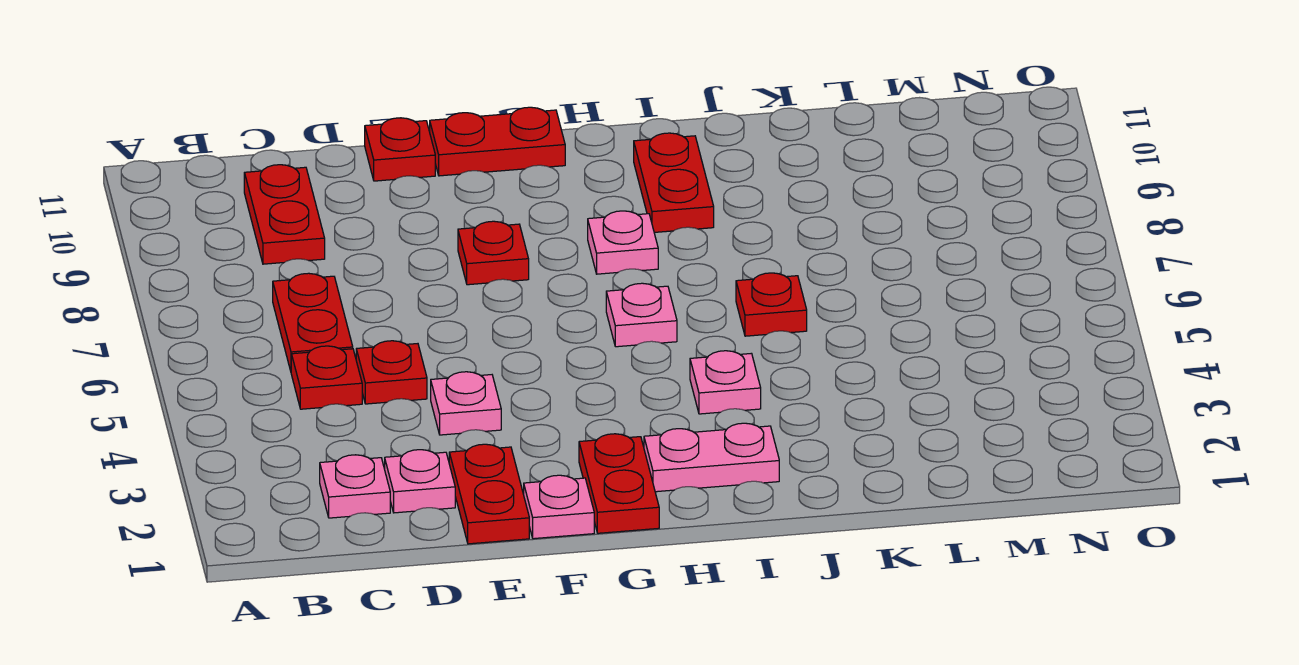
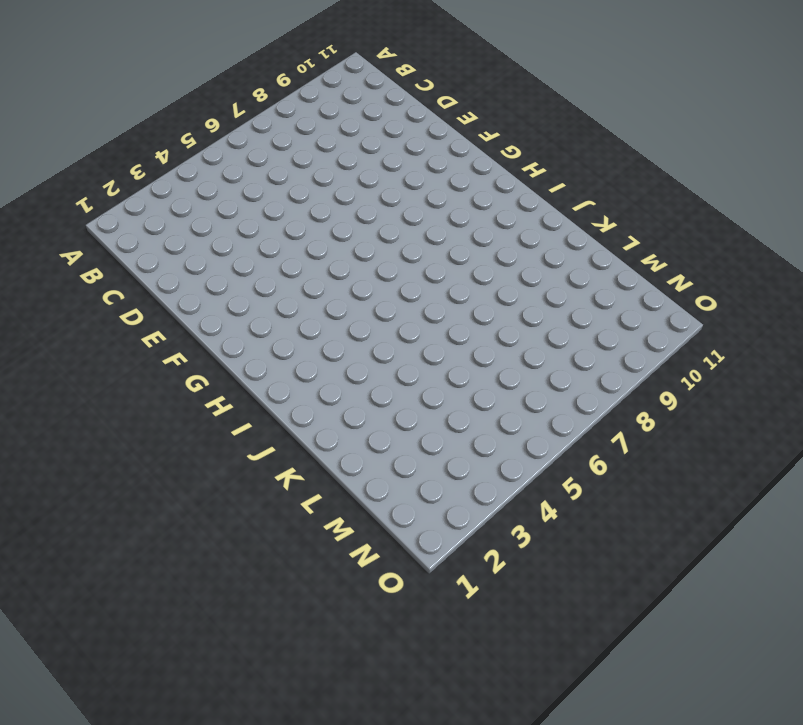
none -> pink 1x1 plate [320,455,390,518]
none -> red 1x1 plate [291,346,362,409]
none -> red 1x2 plate [273,273,353,371]

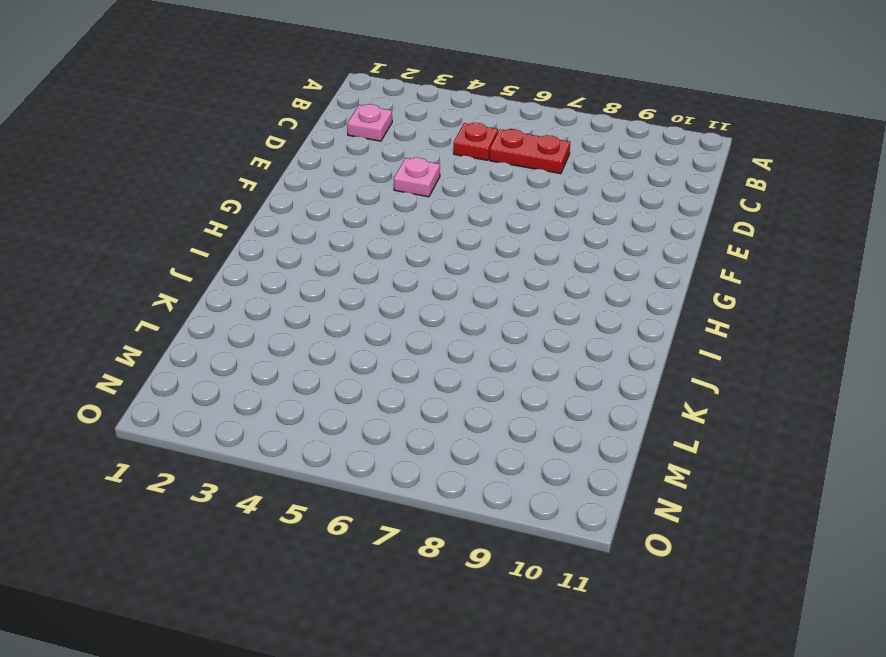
none -> red 1x2 plate [244,165,325,264]
none -> pink 1x1 plate [385,450,455,513]
none -> red 1x1 plate [356,341,427,404]

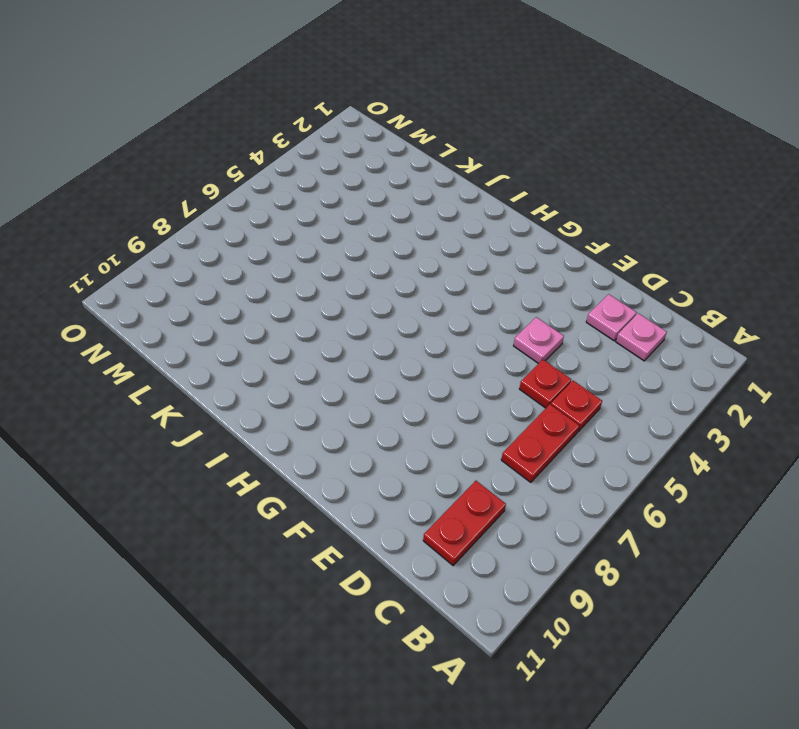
none -> red 1x2 plate [449,444,529,544]
none -> red 1x1 plate [365,118,435,181]
none -> pink 1x1 plate [524,475,594,539]

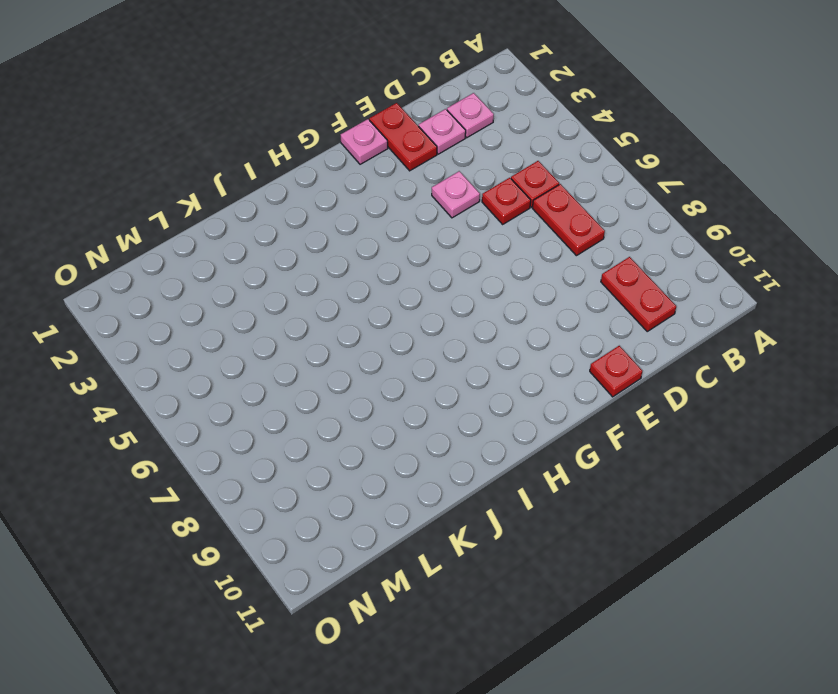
none -> red 1x1 plate [458,221,529,285]
none -> red 1x2 plate [430,107,565,176]
none -> red 1x2 plate [579,434,659,533]

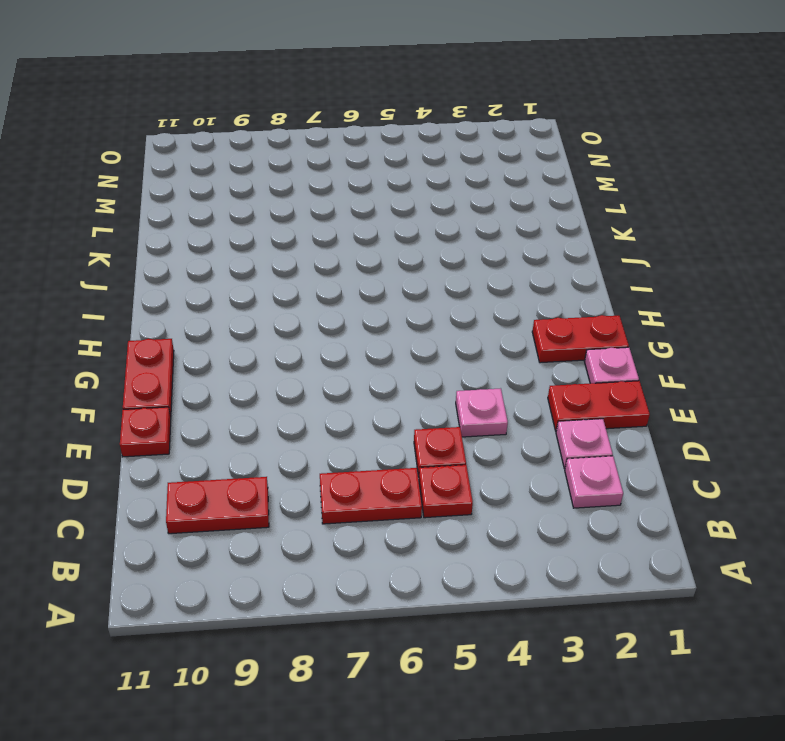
none -> red 1x1 plate [458,221,529,285]
none -> pink 1x2 plate [644,423,779,492]
none -> pink 1x1 plate [606,283,677,347]

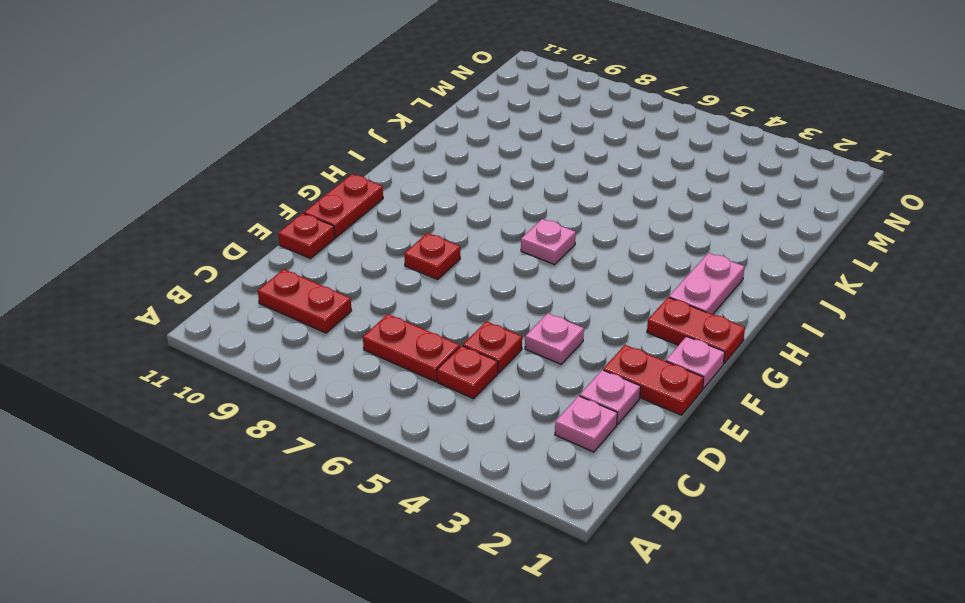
none -> pink 1x1 plate [588,211,658,274]
none -> pink 1x1 plate [690,351,761,414]
none -> red 1x2 plate [634,133,714,232]

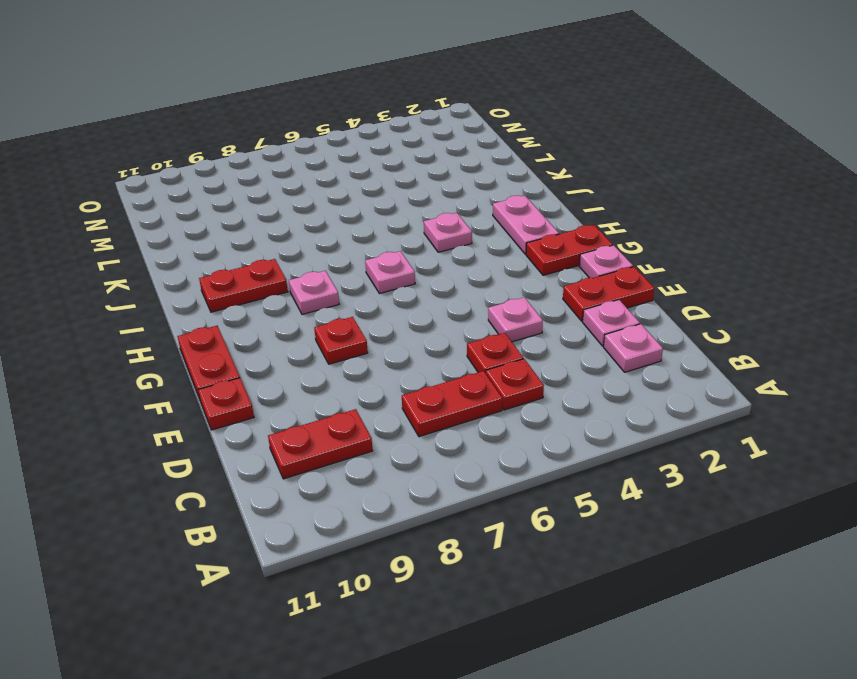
none -> red 1x1 plate [736,273,807,336]

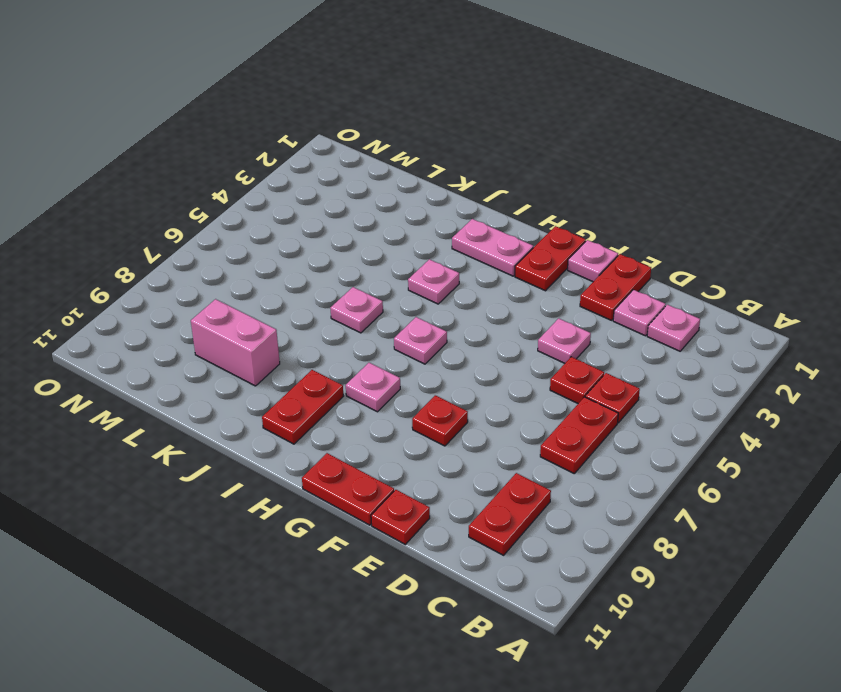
pink 1x1 plate [330,287,383,333] -> red 1x1 plate [736,273,807,336]
pink 1x2 brick [191,299,280,386] -> none

